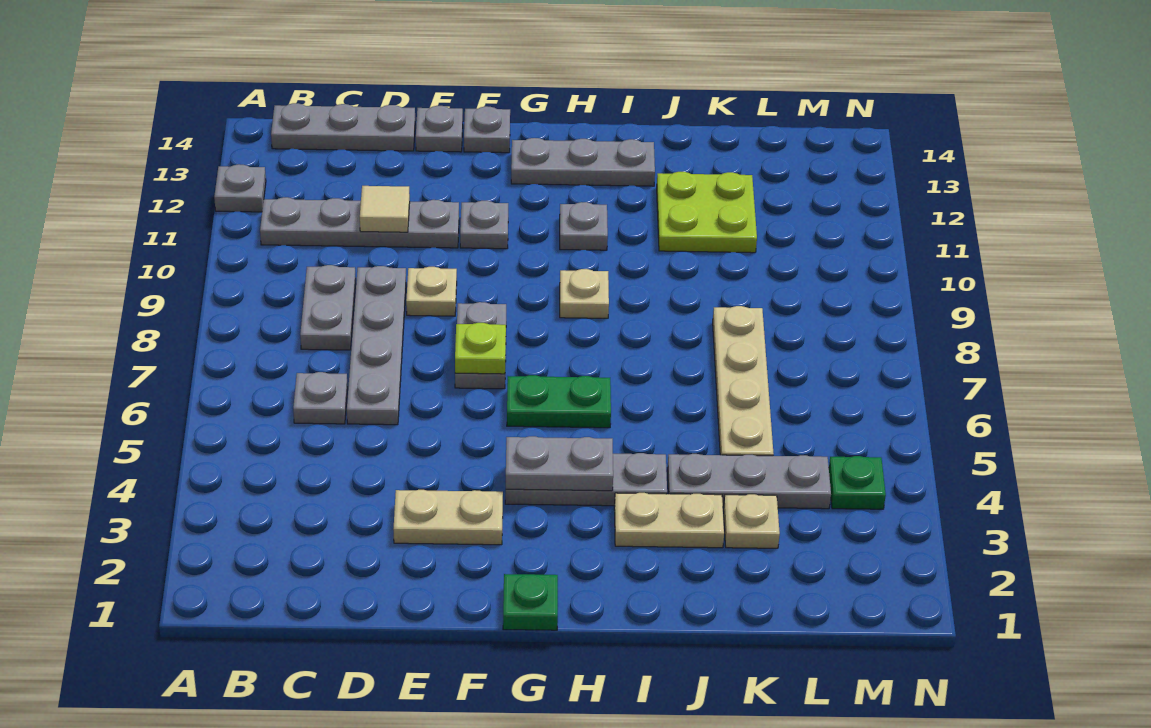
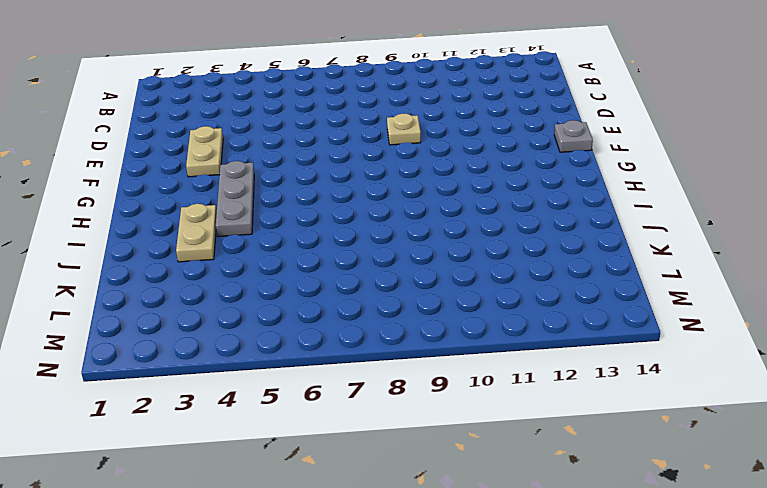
none -> grey 1x1 plate [214,164,266,212]
none -> grey 1x4 plate [260,197,459,248]
none -> grey 1x3 plate [271,103,415,151]

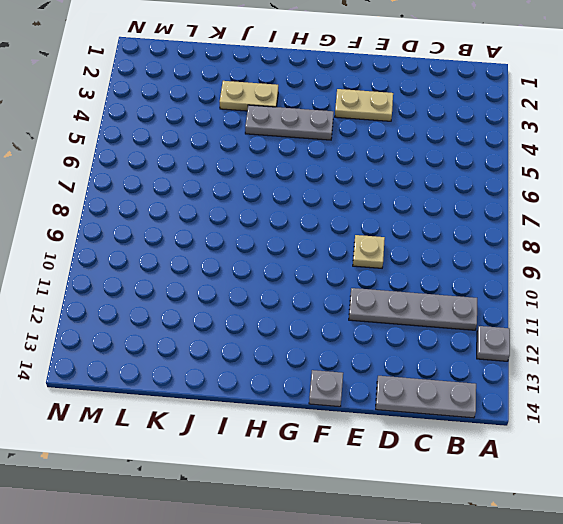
none -> grey 1x1 plate [293,372,348,424]
none -> grey 1x2 plate [300,265,356,350]
none -> grey 1x4 plate [347,266,406,425]

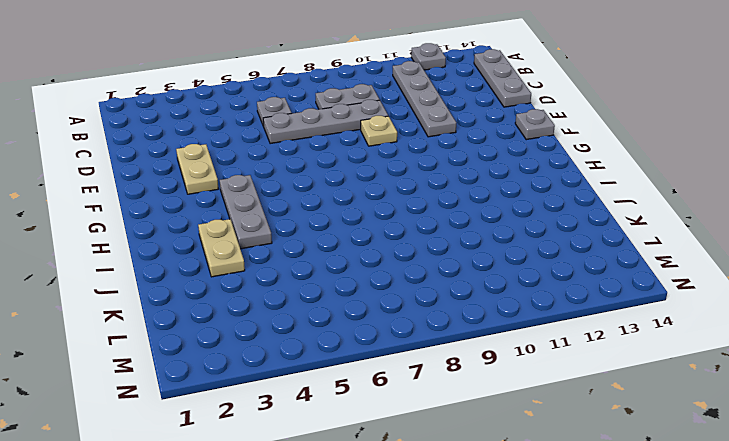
none -> grey 1x1 plate [416,106,463,152]
none -> grey 1x2 plate [455,302,506,389]
none -> grey 1x1 plate [460,201,508,249]

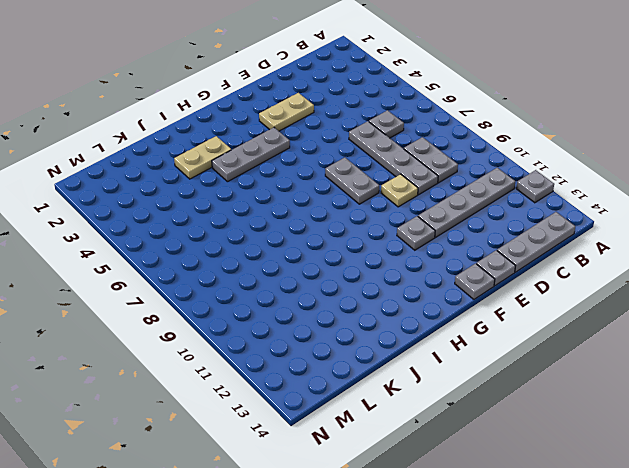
none -> green 1x1 plate [503,574,558,630]
none -> green 1x2 plate [507,375,611,428]
none -> grey 1x3 plate [511,138,655,186]

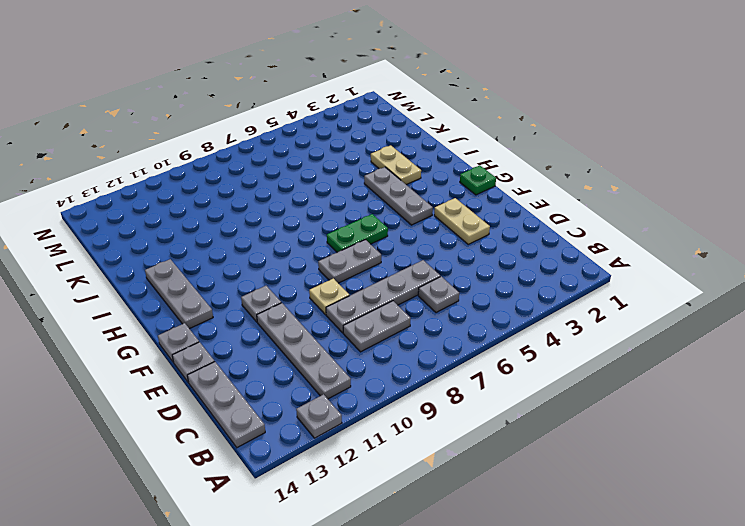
green 1x2 plate [327,214,388,252] -> green 1x2 plate turned to [507,375,611,428]
none -> tan 1x1 plate [560,269,609,318]
none -> grey 1x1 plate [560,202,608,250]
none -> grey 1x3 plate [667,454,831,509]

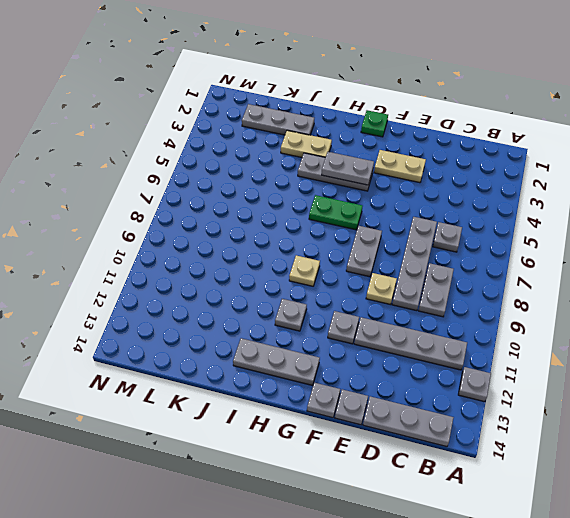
grey 1x3 plate [242,104,314,135] -> grey 1x3 plate moved to [667,454,831,509]
none -> lime 2x2 plate [657,172,757,253]
none -> tan 1x1 plate [723,494,780,548]
none -> tan 1x4 plate [713,306,774,456]

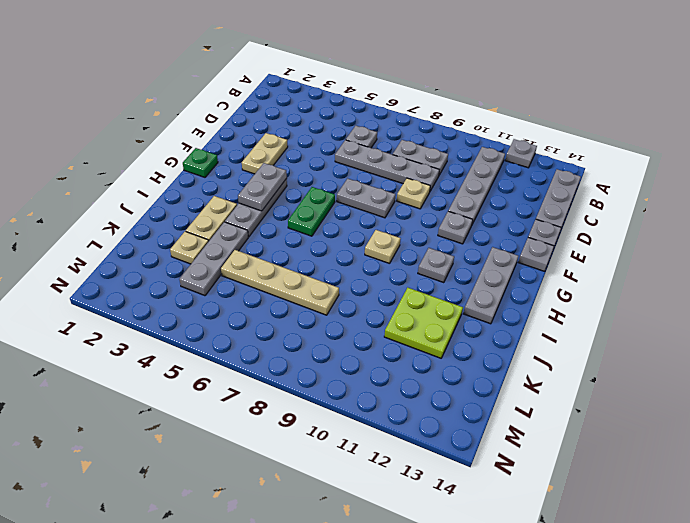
none -> green 1x1 plate [829,456,886,509]
none -> tan 1x1 tile [360,186,410,232]
none -> lime 1x1 plate [455,323,506,374]

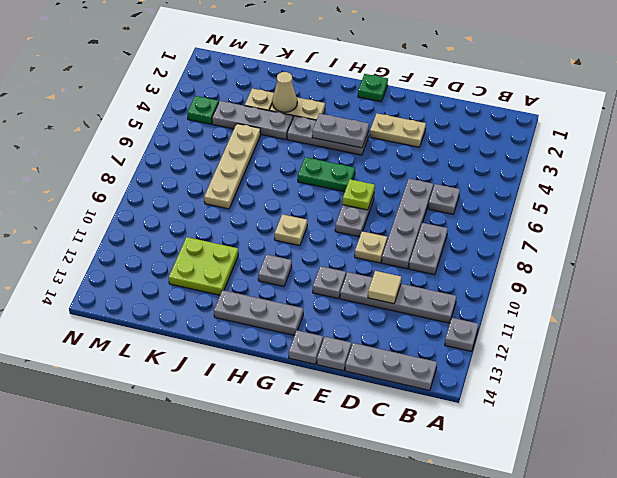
tan 1x1 cone [272,72,297,112] -> none

